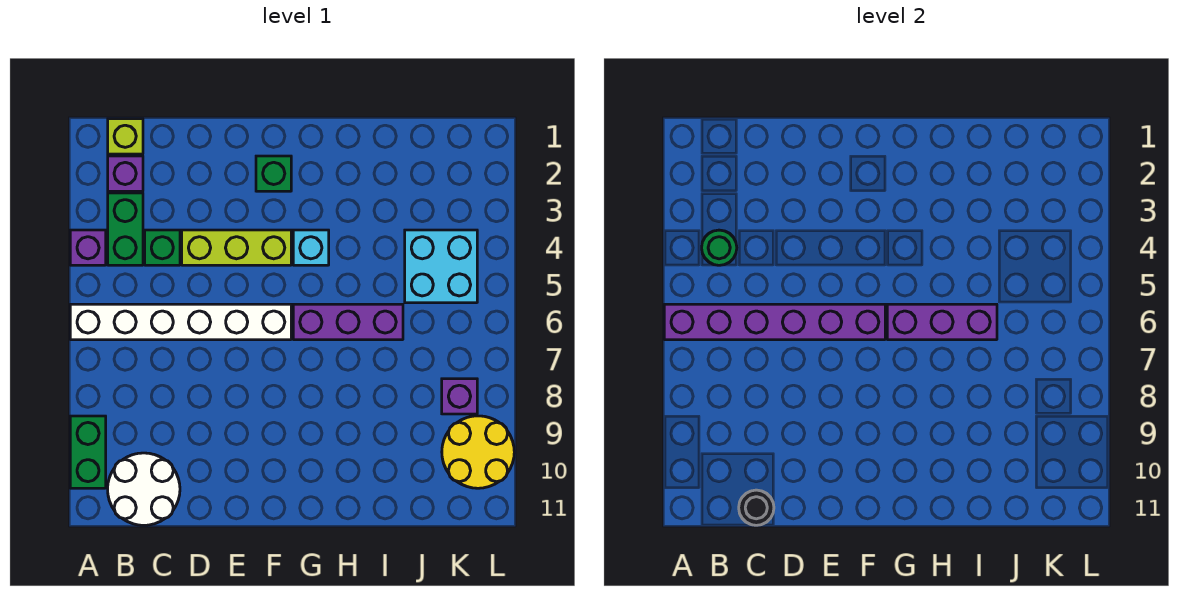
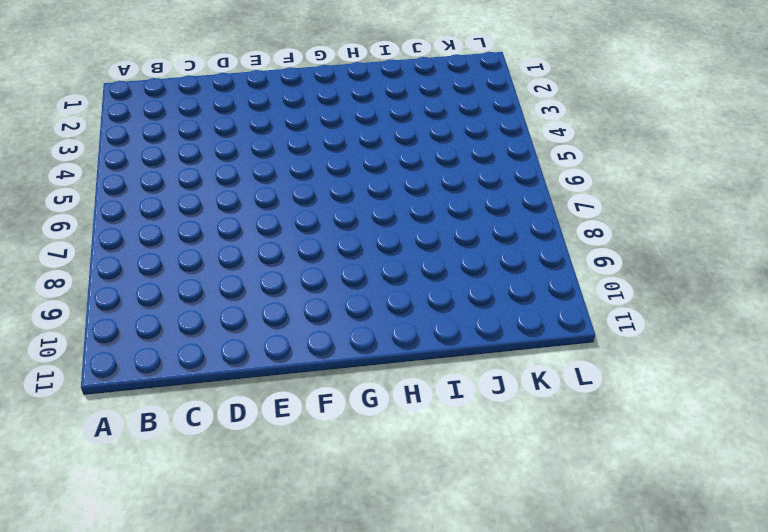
none -> purple 1x1 brick [70,230,106,265]
none -> white 1x6 brick [70,304,291,340]
none -> green 1x2 brick [70,416,106,488]

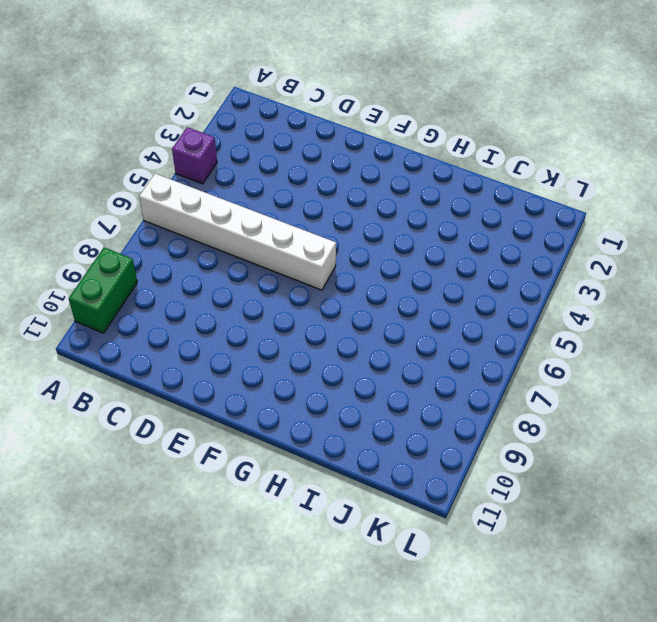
none -> lime 1x1 brick [108,119,143,154]
none -> purple 1x1 brick [108,156,143,191]
none -> green 1x2 brick [108,193,143,265]

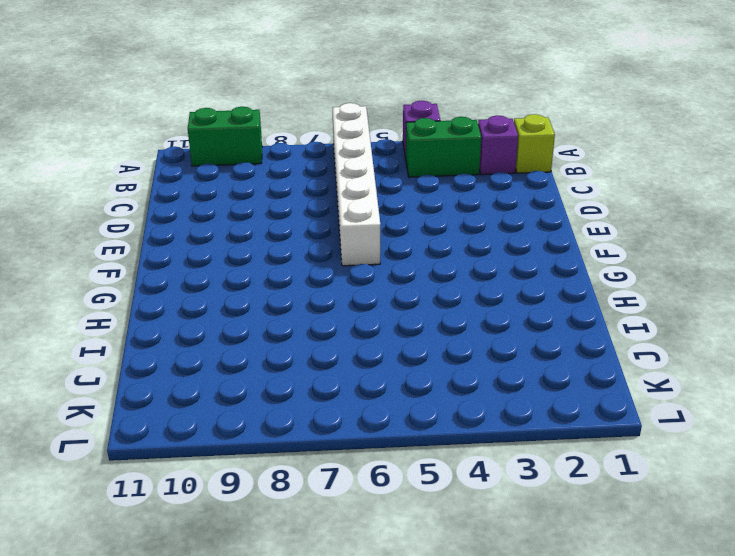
none -> white 2x2 round brick [108,453,180,525]
none -> green 1x1 brick [145,230,180,265]
none -> lime 1x3 brick [182,230,291,265]

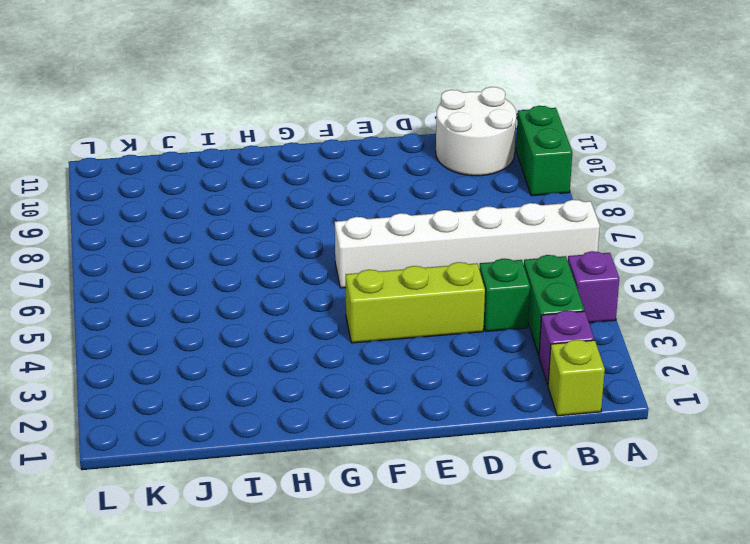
none -> green 1x1 brick [256,156,291,191]
none -> cyan 1x1 brick [293,230,329,265]
none -> purple 1x3 brick [293,304,403,340]

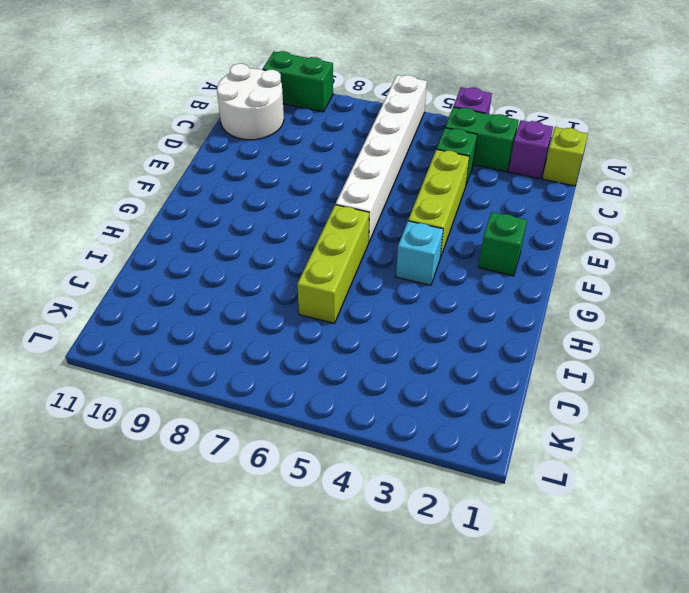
lime 1x3 brick [297,205,369,323] -> purple 1x3 brick [293,304,403,340]
none -> cyan 2x2 brick [405,230,477,303]
none -> purple 1x1 brick [442,379,477,414]
none -> yellow 2x2 round brick [442,416,514,488]

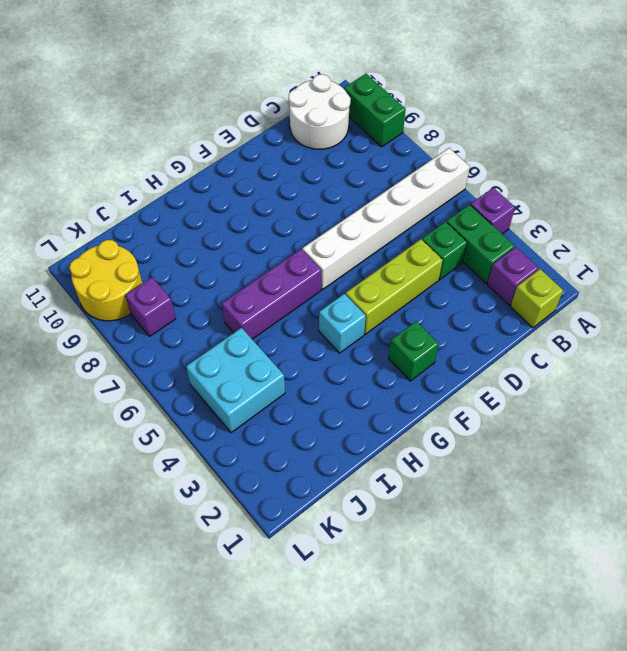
none -> purple 1x6 brick [664,304,885,340]
none -> green 1x1 round brick [702,230,737,265]
none -> black 1x1 round brick [739,490,774,525]

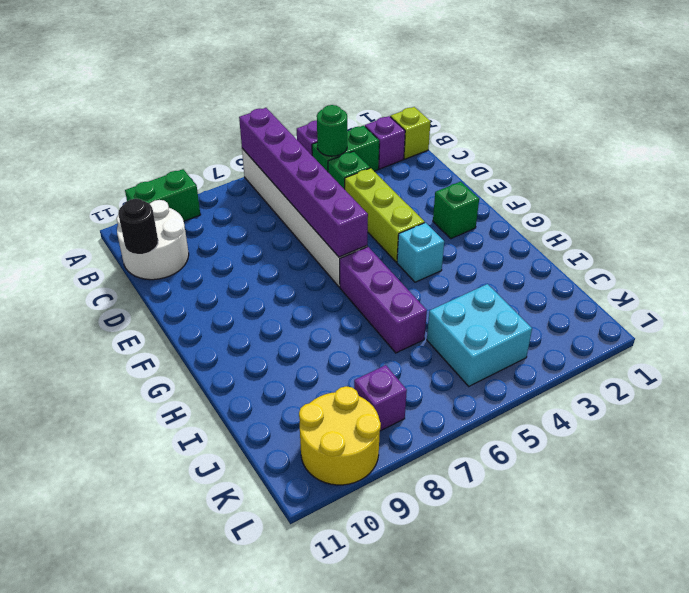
none -> purple 1x3 brick [887,304,997,340]

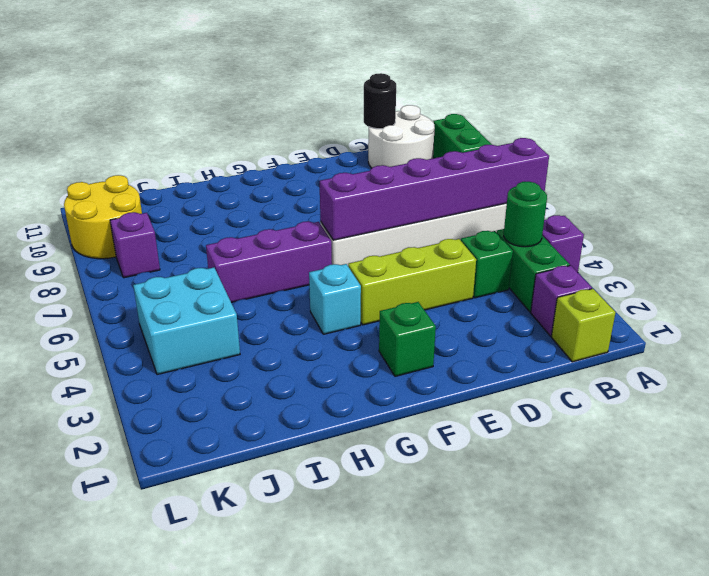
none -> purple 1x3 brick [887,304,997,340]

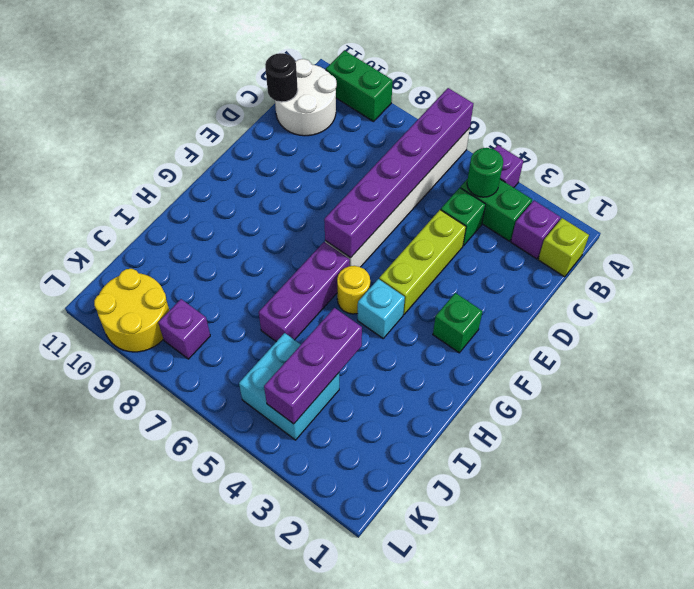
yellow 1x1 round brick [337,266,370,314] -> none
purple 1x3 brick [264,308,362,424] -> purple 1x3 brick moved to [887,304,997,340]

